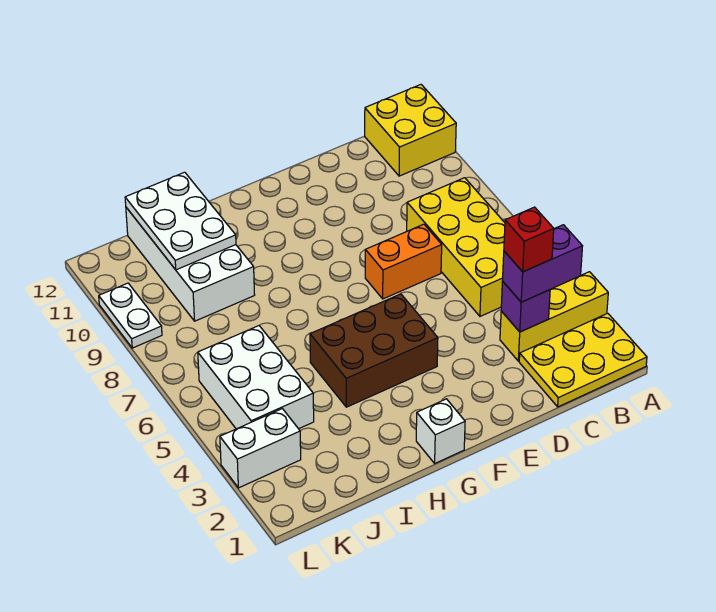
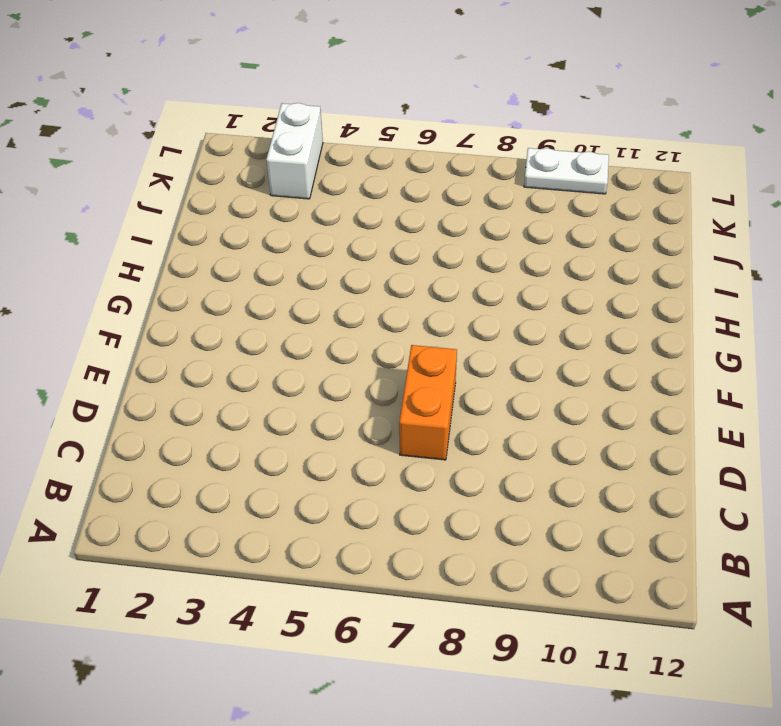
none -> yellow 2x3 plate [519,313,647,407]
none -> yellow 1x3 brick [500,272,608,361]
none -> yellow 2x2 brick [365,85,456,176]

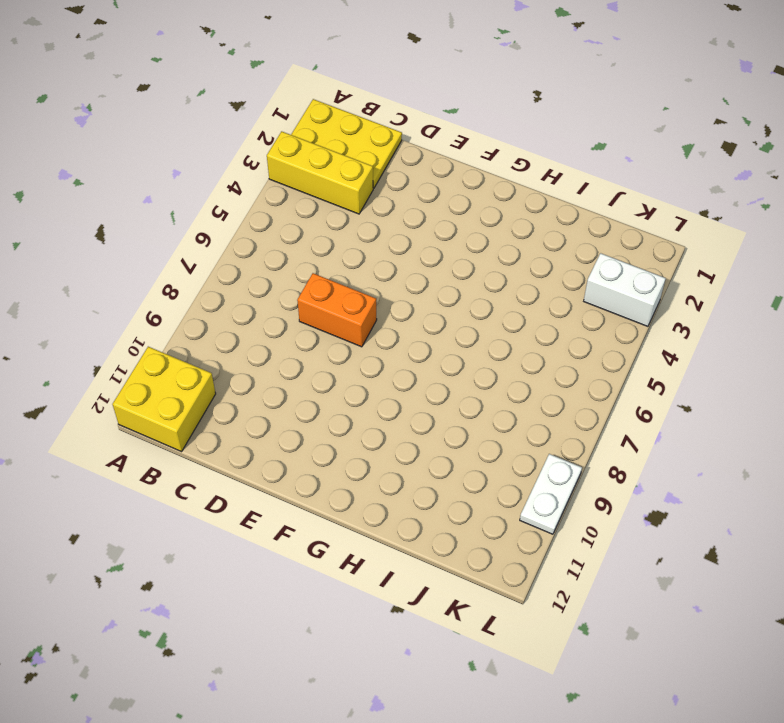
none -> yellow 2x4 brick [407,178,505,316]
none -> brown 2x3 brick [310,294,438,407]
none -> white 1x1 brick [416,399,465,463]

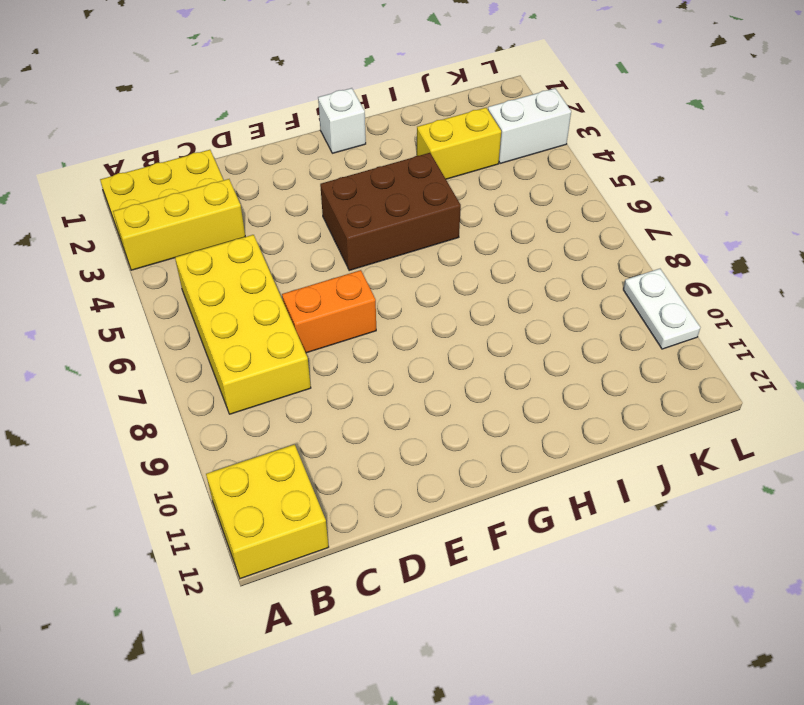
yellow 1x2 brick [417,108,501,179] -> none
none -> white 2x4 brick [126,208,255,321]
none -> white 2x3 brick [198,326,314,429]
none -> purple 1x1 brick [501,281,550,332]

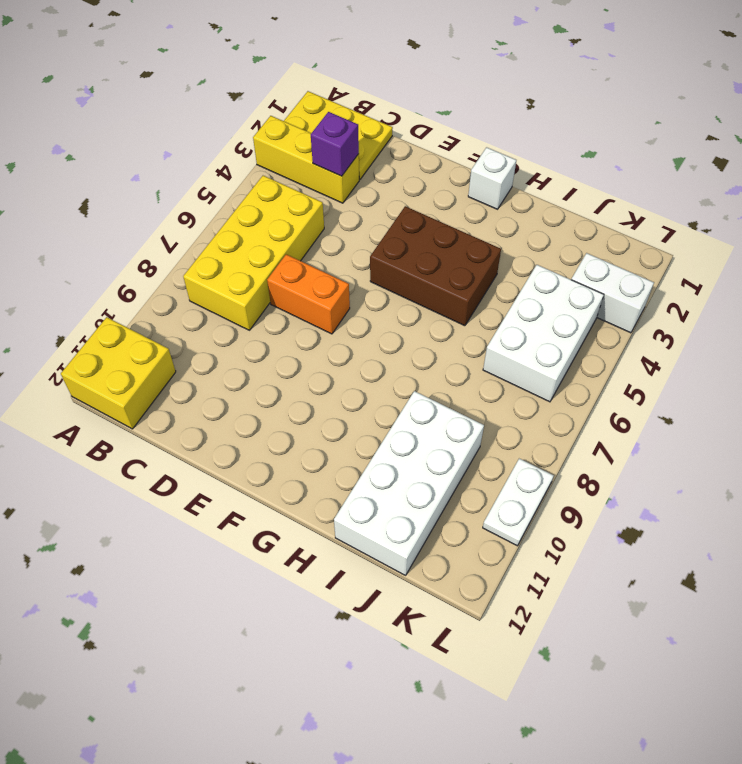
none -> white 2x3 plate [125,172,236,270]
none -> purple 1x2 brick [503,225,583,302]
none -> red 1x1 brick [504,207,554,272]

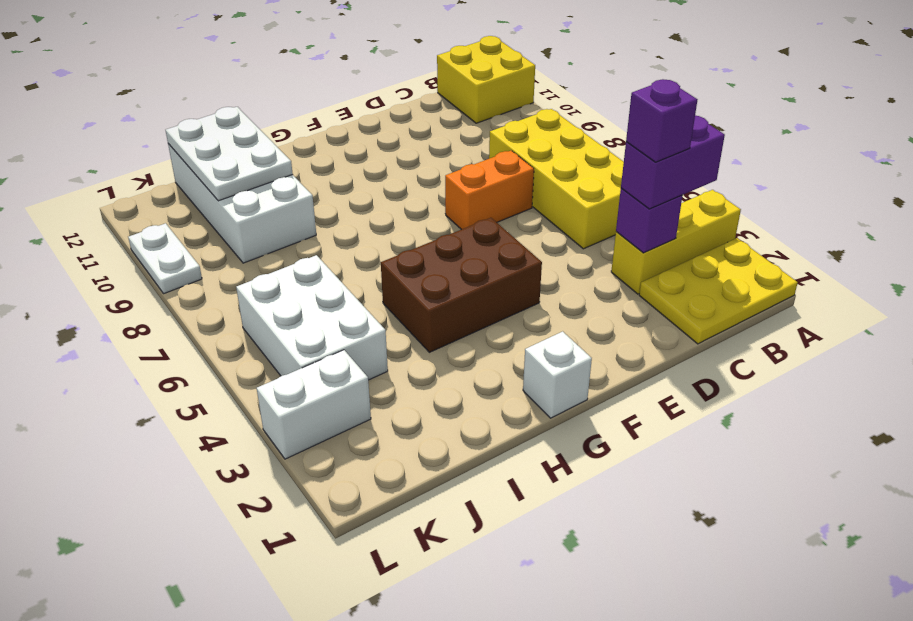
purple 1x1 brick [626,79,697,162] -> red 1x1 brick [504,207,554,272]

